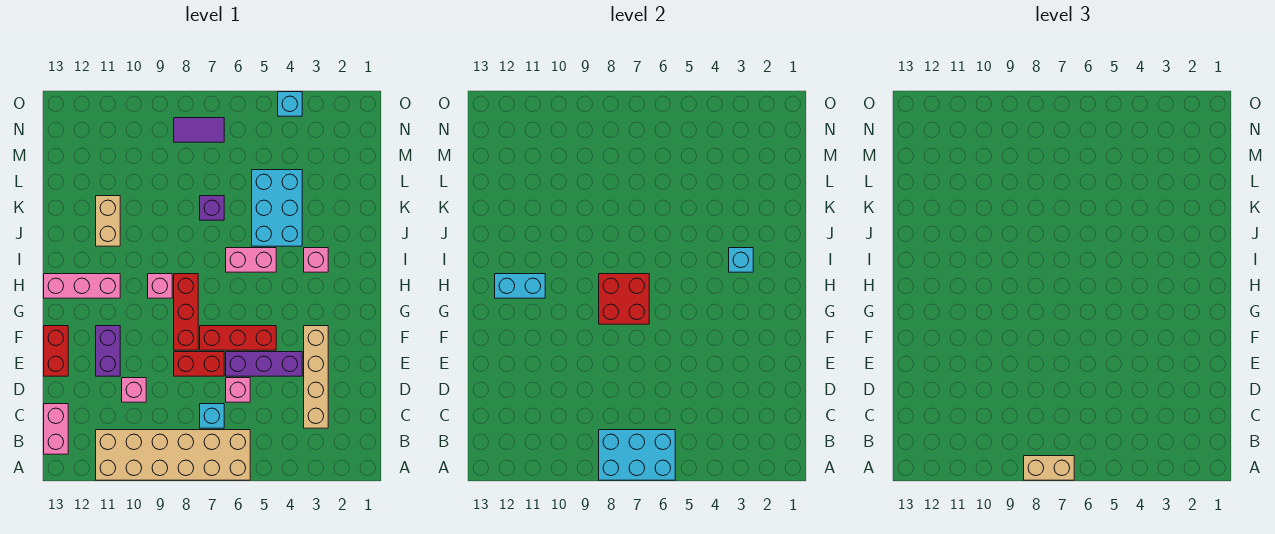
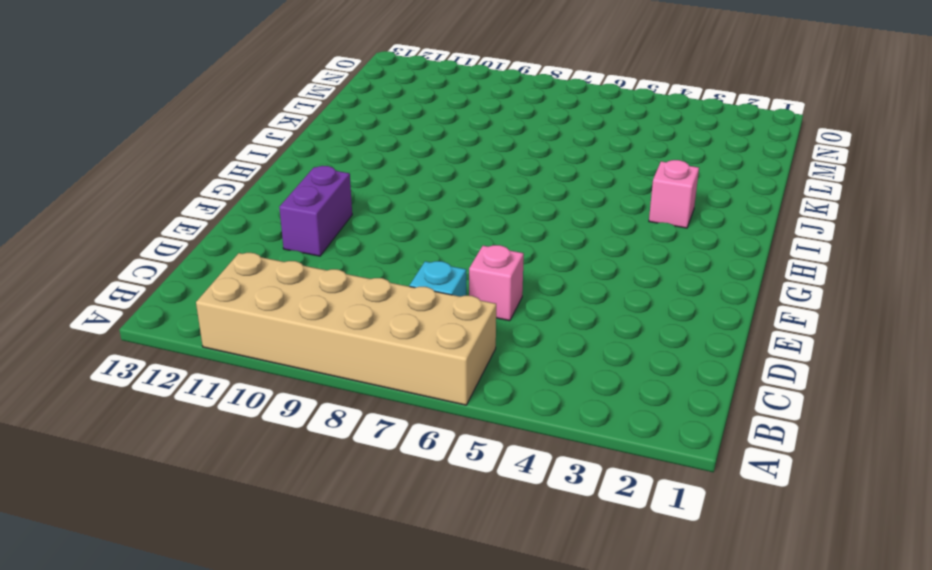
none -> pink 1x2 brick [44,404,68,454]
none -> tan 1x4 brick [304,326,328,428]
none -> pink 1x1 brick [122,378,146,402]

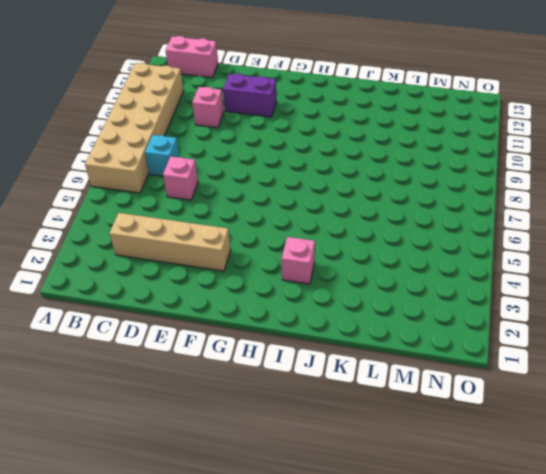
none -> purple 1x3 brick [226,352,302,376]
none -> red 1x2 brick [174,352,224,376]
none -> red 1x2 brick [44,326,68,376]

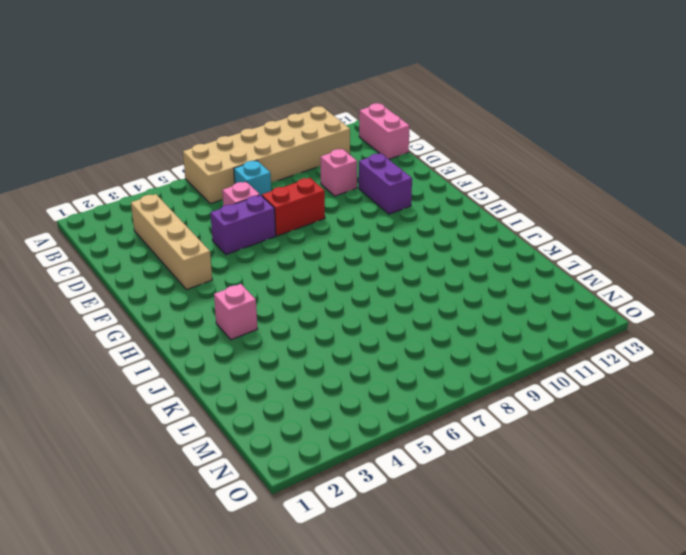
purple 1x2 brick [210,195,276,255] -> purple 1x3 brick [226,352,302,376]
none -> red 1x2 brick [44,326,68,376]
none -> red 1x3 brick [200,326,276,350]
none -> red 1x3 brick [174,274,198,350]

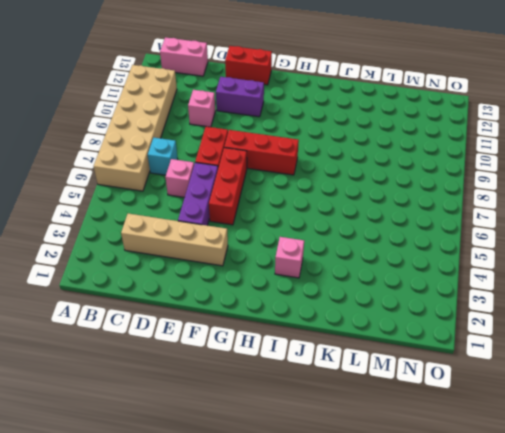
none -> pink 1x1 brick [148,274,172,298]
none -> pink 1x3 brick [44,274,120,298]
none -> pink 1x2 brick [226,248,276,272]

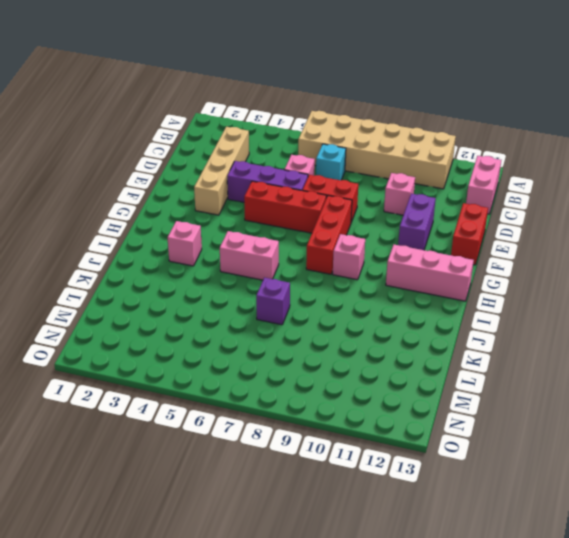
none -> cyan 2x3 brick [252,170,302,246]
none -> tan 1x2 brick [96,196,120,246]
none -> purple 1x2 tile [174,118,224,142]

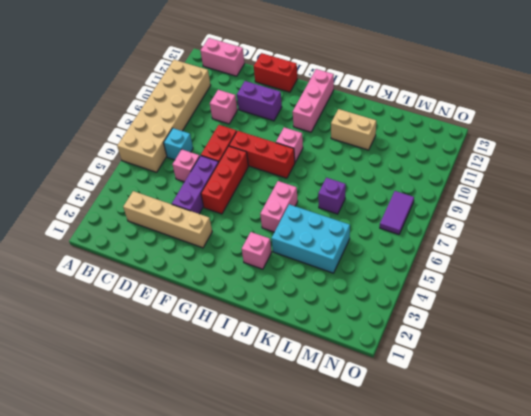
none -> cyan 1x1 brick [278,92,302,116]
none -> cyan 2x3 brick [599,430,675,480]
none -> red 2x2 brick [599,274,649,324]

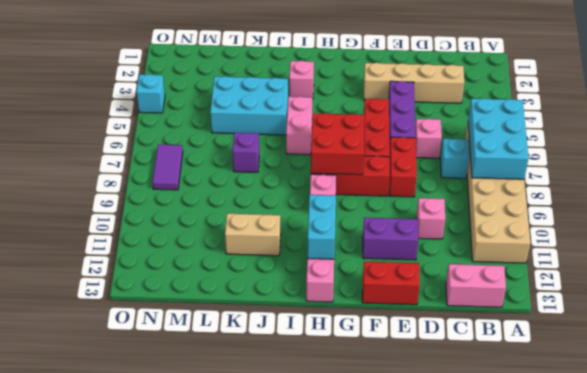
none -> cyan 1x1 brick [729,248,753,272]
none -> tan 1x2 brick [1024,456,1074,480]

